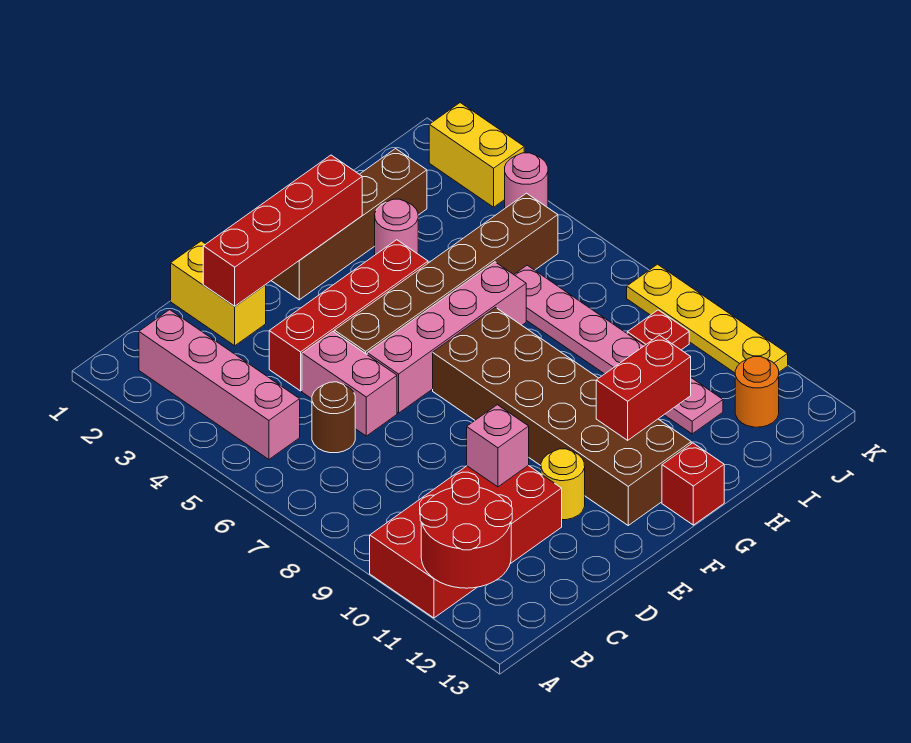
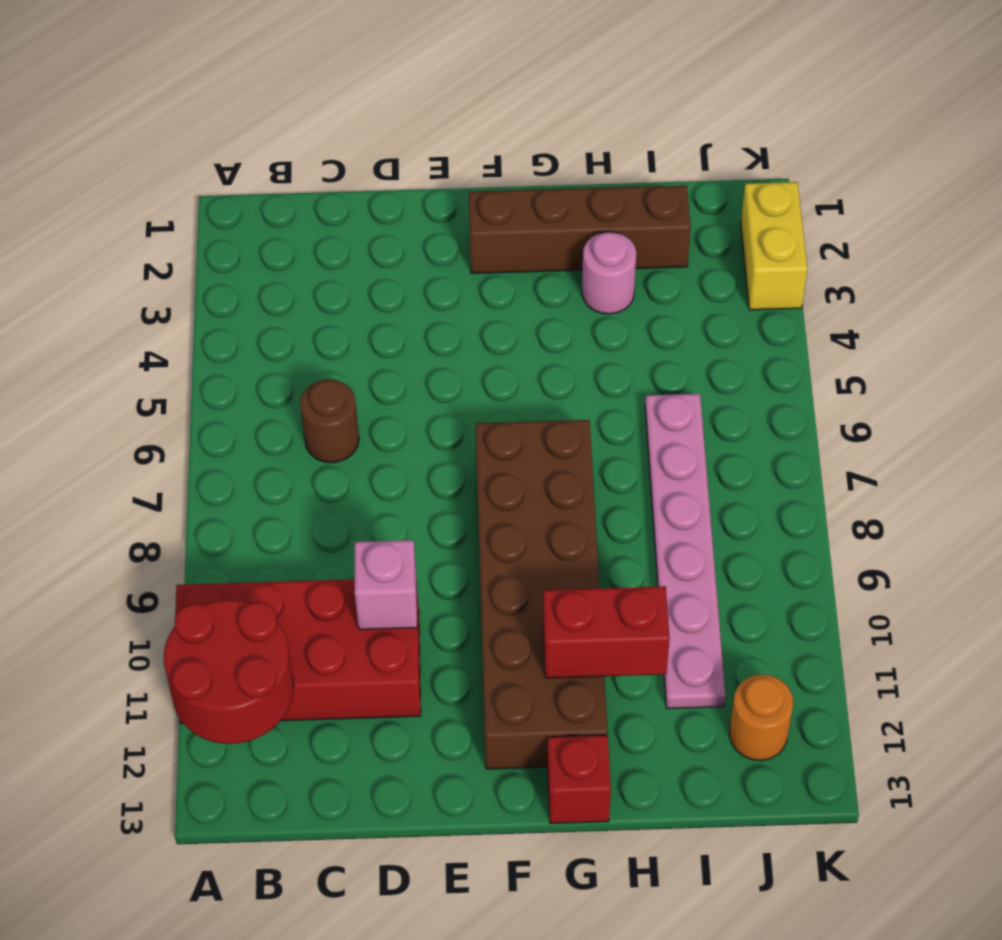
none -> pink 1x4 brick [139,310,300,459]
none -> yellow 1x2 brick [171,241,266,346]
none -> red 1x4 brick [269,240,428,391]

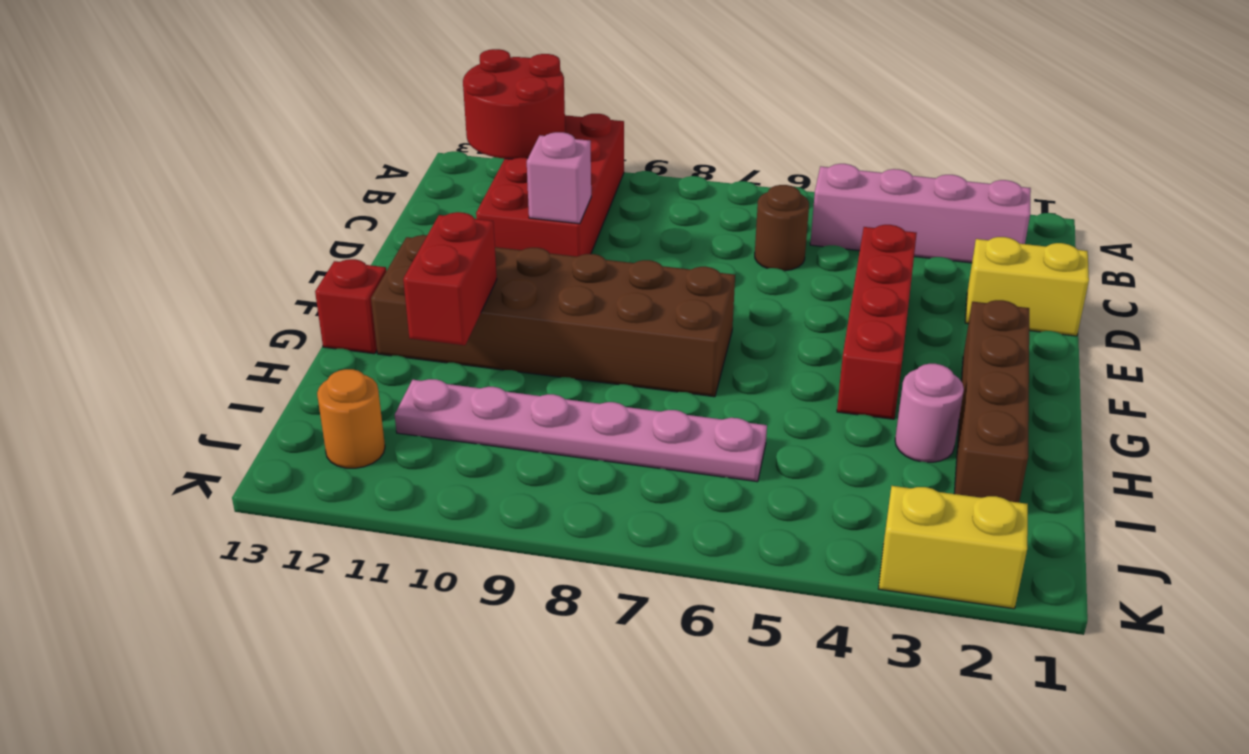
none -> pink 1x2 brick [302,331,397,436]
none -> brown 1x6 brick [334,193,558,354]
none -> pink 1x4 brick [367,262,526,413]

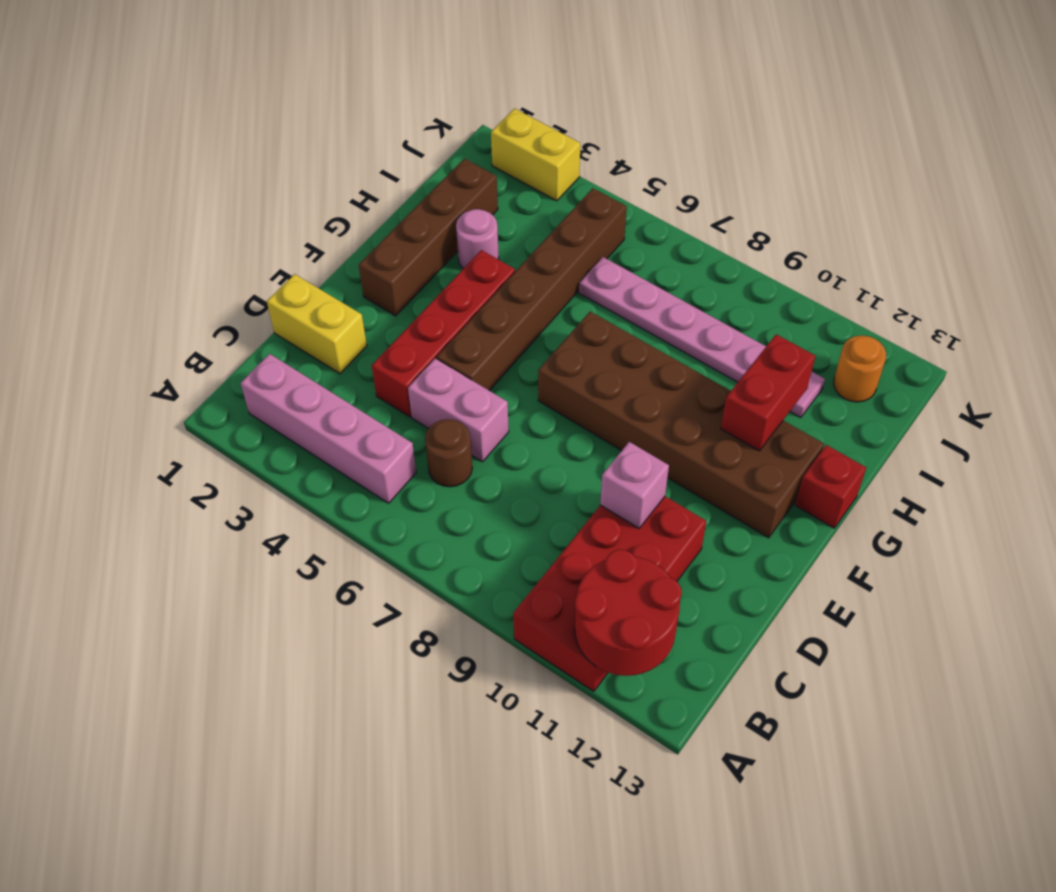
none -> pink 1x4 brick [367,262,526,413]
none -> yellow 1x1 round brick [541,449,585,520]
none -> red 1x1 plate [627,310,689,350]

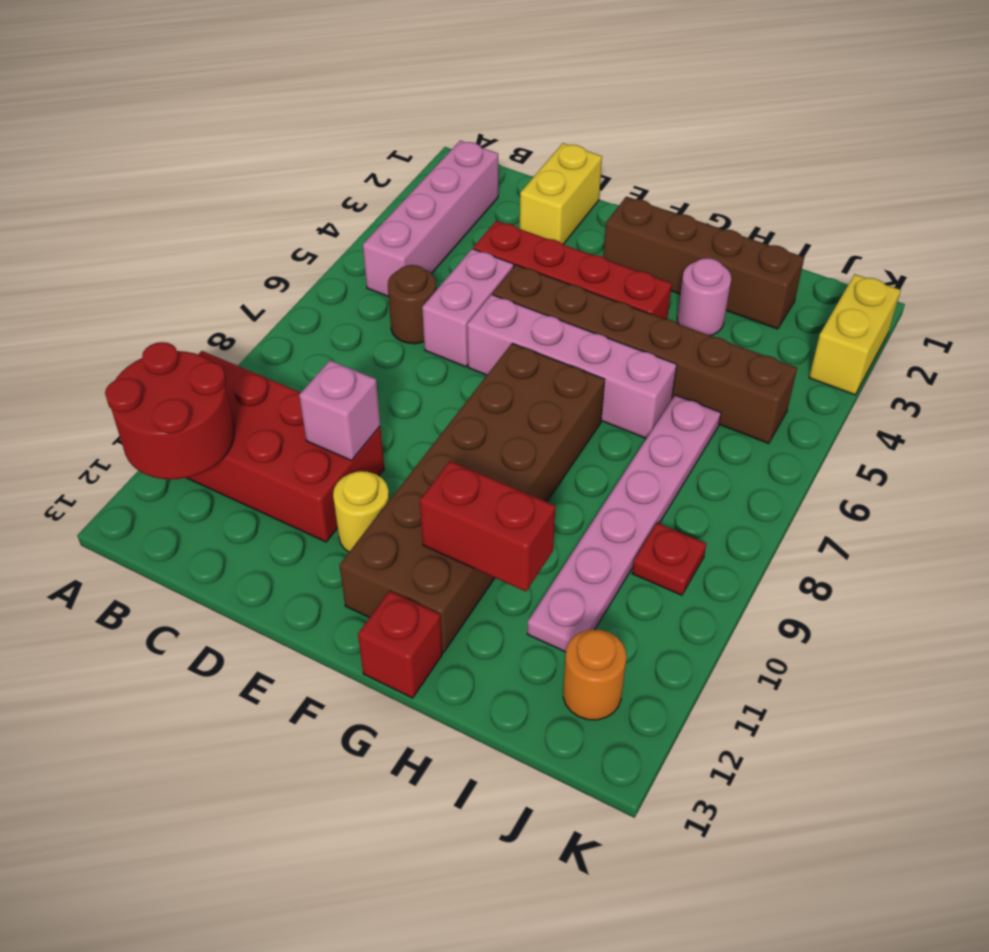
none -> pink 1x1 round brick [505,153,548,208]
none -> yellow 1x4 plate [627,264,788,373]
none -> red 1x4 brick [203,155,362,306]

